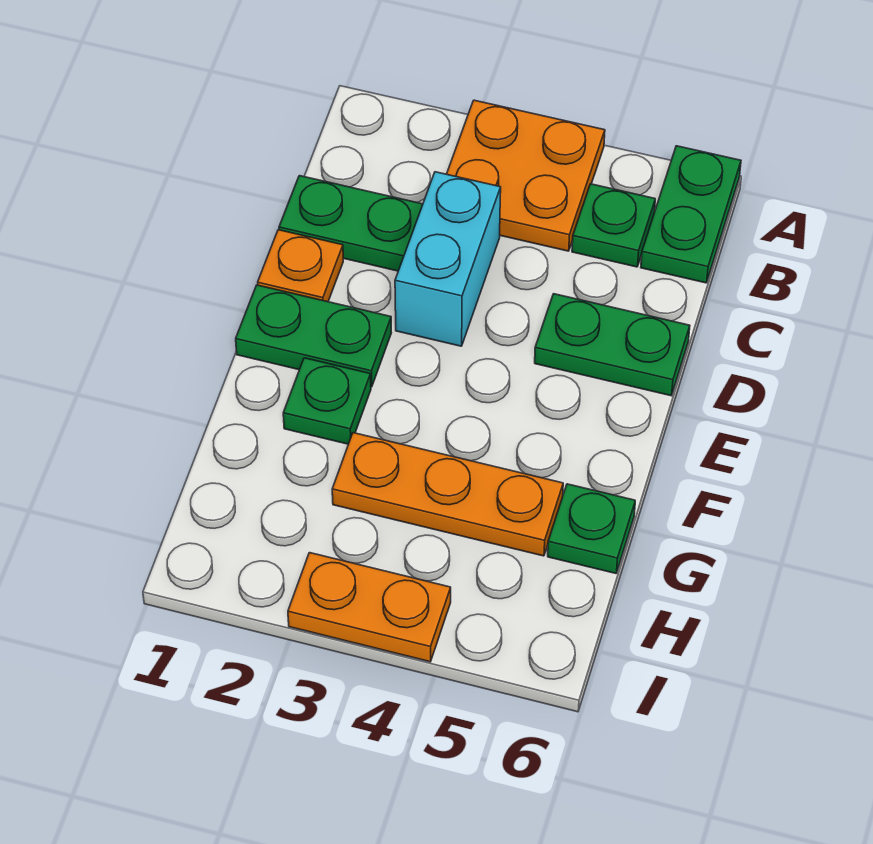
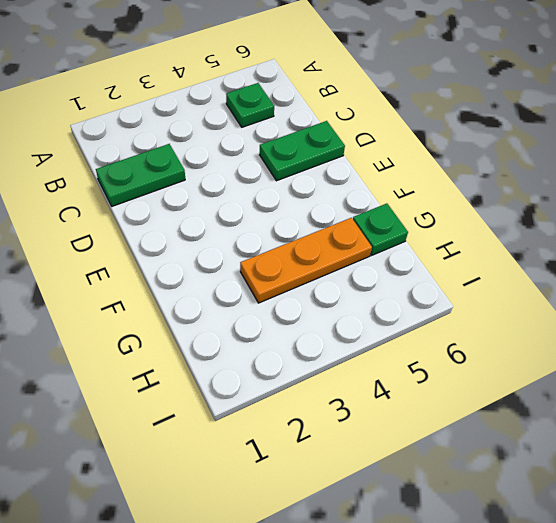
none -> orange 2x2 plate [447,100,605,251]
none -> green 1x2 plate [641,146,741,283]
none -> cyan 1x2 brick [395,172,501,346]

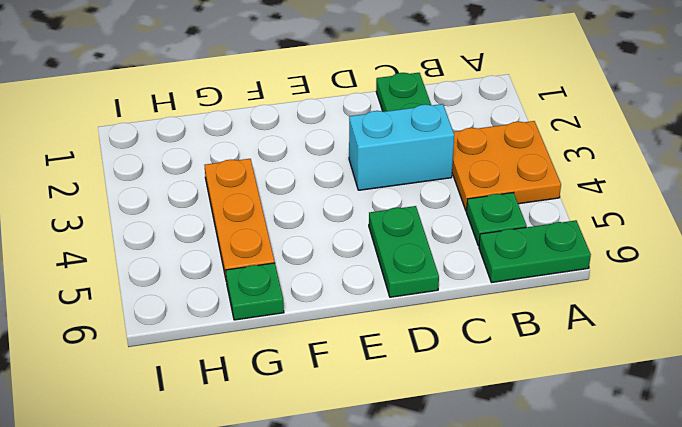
none -> orange 1x1 plate [258,230,343,302]
none -> green 1x2 plate [236,285,391,387]
none -> green 1x1 plate [283,358,371,444]

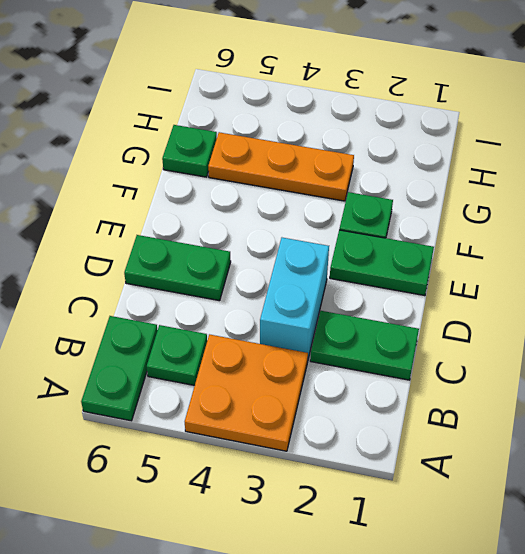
none -> orange 1x1 plate [258,230,343,302]
none -> orange 1x2 plate [288,553,451,662]

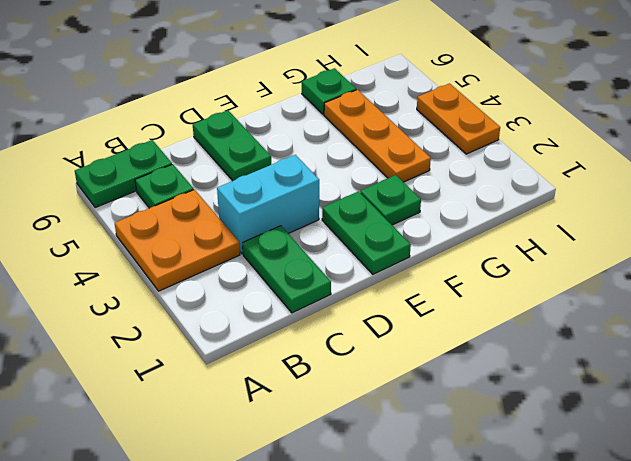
none -> orange 1x1 plate [258,230,343,302]

